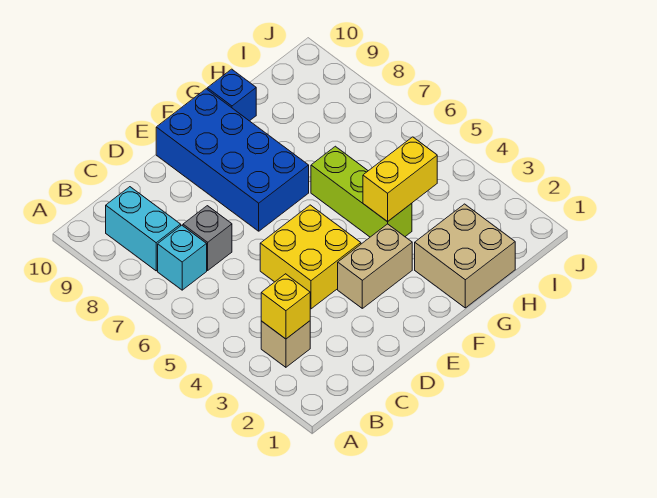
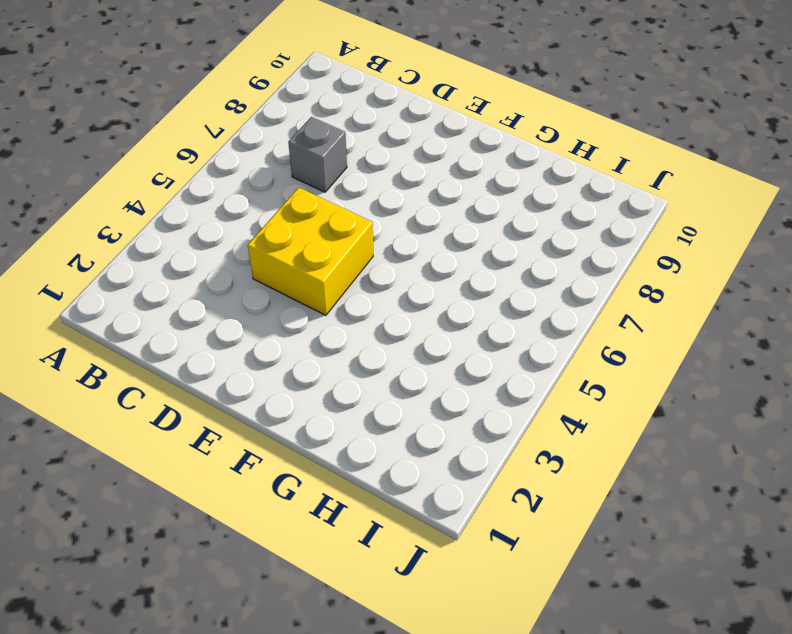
none -> tan 1x1 brick [261,321,310,367]
none -> cyan 1x1 brick [158,225,207,290]
none -> cyan 1x2 brick [106,187,181,271]

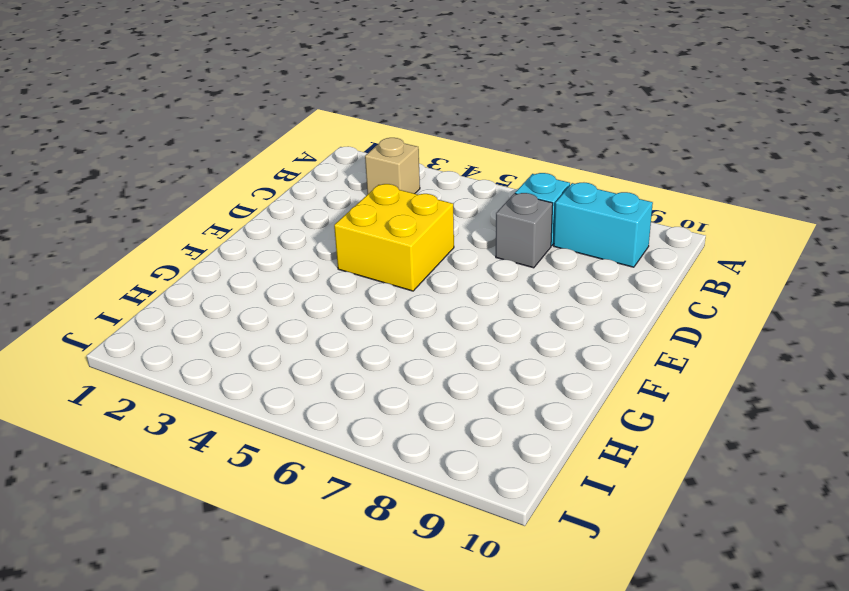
none -> tan 1x2 brick [338,224,412,308]
none -> blue 2x4 brick [156,89,309,231]
none -> tan 2x2 brick [415,204,515,308]

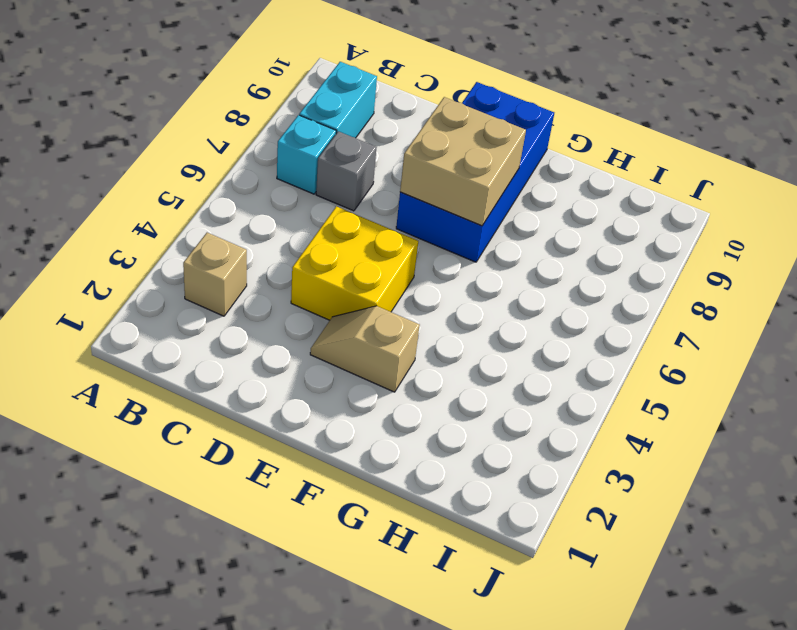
tan 1x2 slope [310,306,420,392] -> tan 1x2 brick [338,224,412,308]
tan 2x2 brick [400,97,526,226] -> tan 2x2 brick moved to [415,204,515,308]
none -> lime 1x3 brick [311,146,412,237]
none -> blue 1x1 brick [207,69,256,121]
none -> yellow 1x1 brick [261,274,310,339]

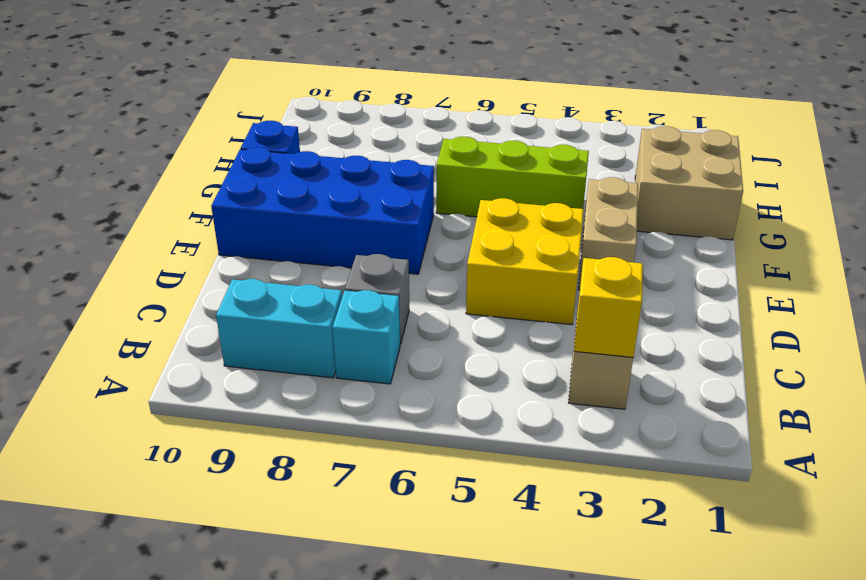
none -> yellow 1x2 brick [363,137,437,222]

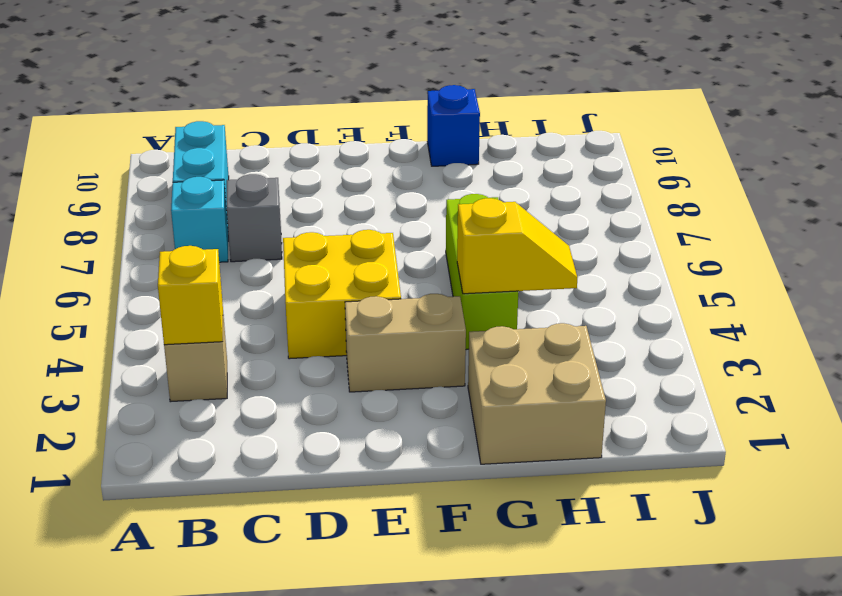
yellow 1x2 slope [457,198,577,294] -> yellow 1x2 brick [363,137,437,222]
none -> blue 2x4 brick [156,89,309,231]

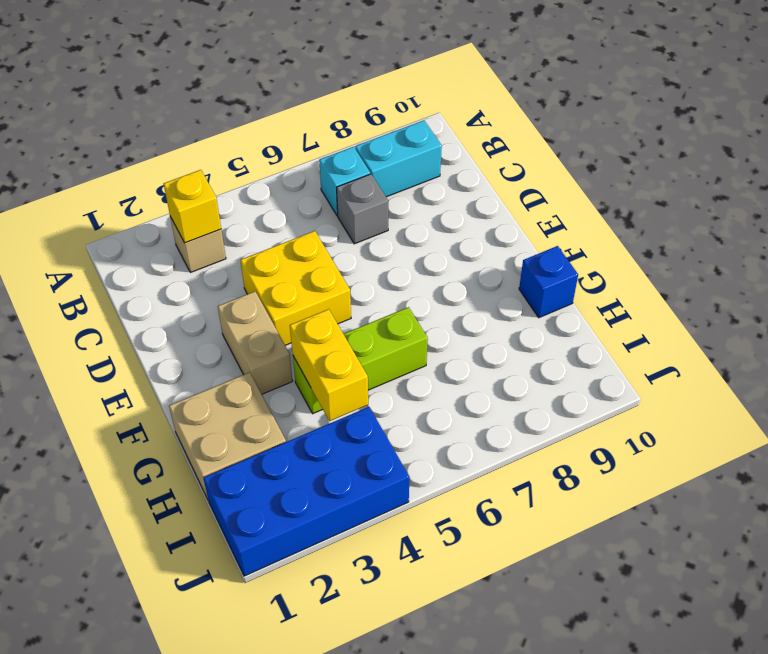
blue 2x4 brick [204,407,409,576] -> blue 2x4 brick moved to [156,89,309,231]

